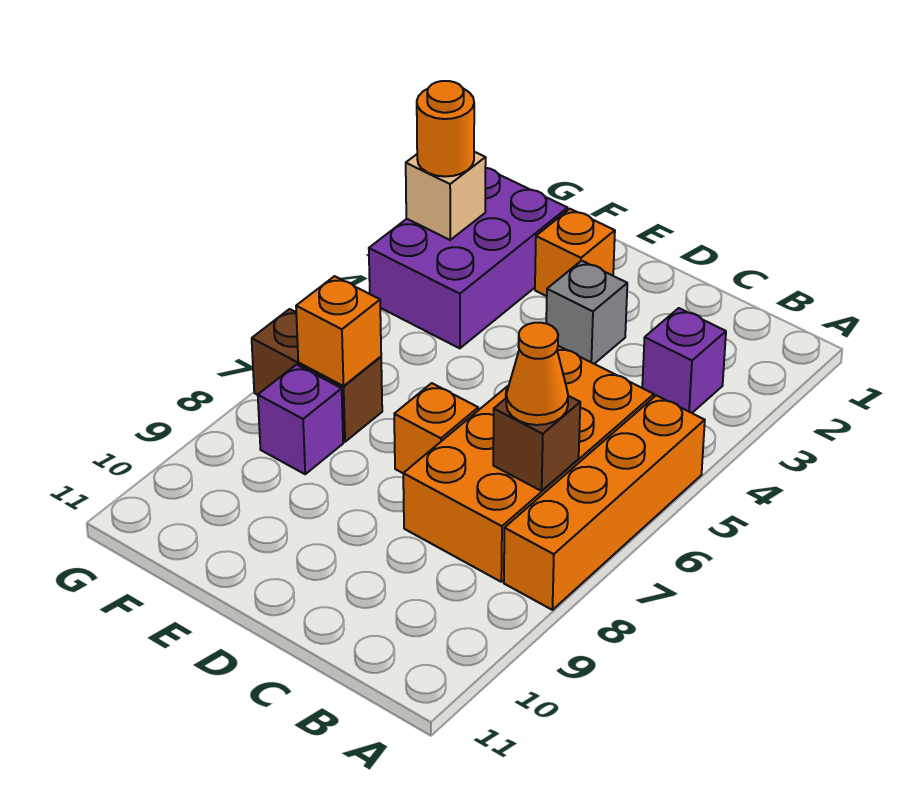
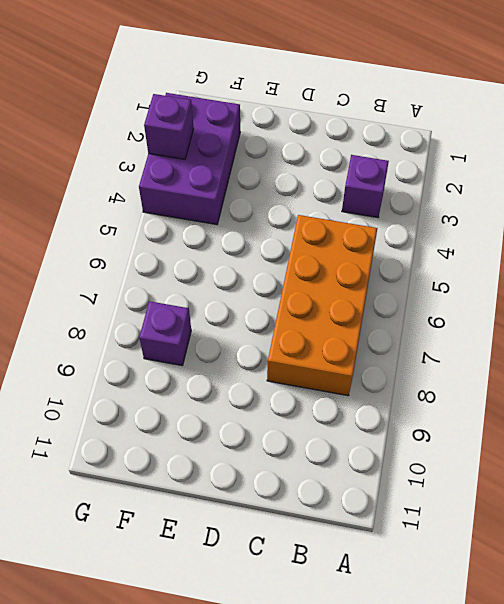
purple 1x1 brick [144,94,194,159] -> tan 1x1 brick [406,152,486,240]
none -> orange 1x4 brick [504,395,705,610]
none -> grey 1x1 brick [546,261,627,364]
none -> orange 1x1 brick [394,383,478,473]

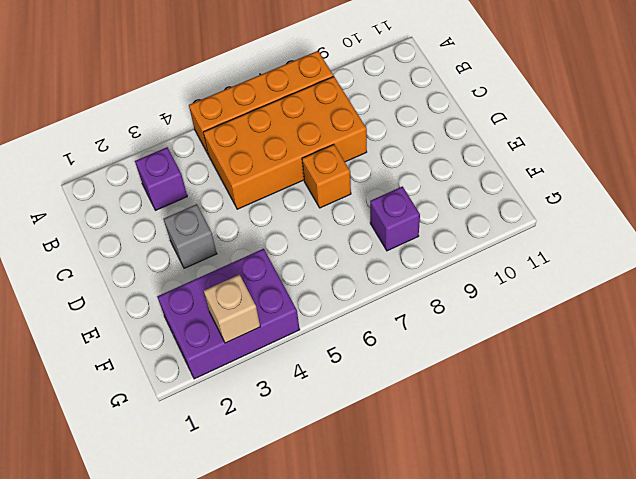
none -> orange 1x1 brick [535,209,615,296]
none -> brown 1x2 brick [252,309,382,442]
none -> brown 1x1 brick [493,396,580,491]

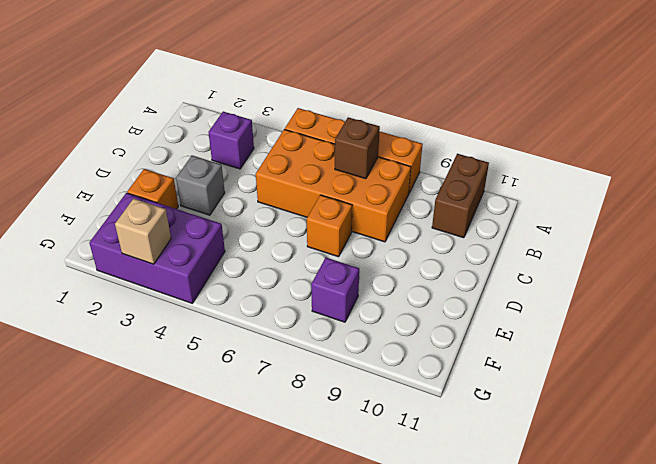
brown 1x2 brick [432,154,489,238] -> brown 1x2 brick moved to [252,309,382,442]
none -> orange 1x1 brick [296,276,381,386]
none -> orange 1x1 cone [506,323,568,425]
none -> orange 1x1 round brick [417,81,474,177]

